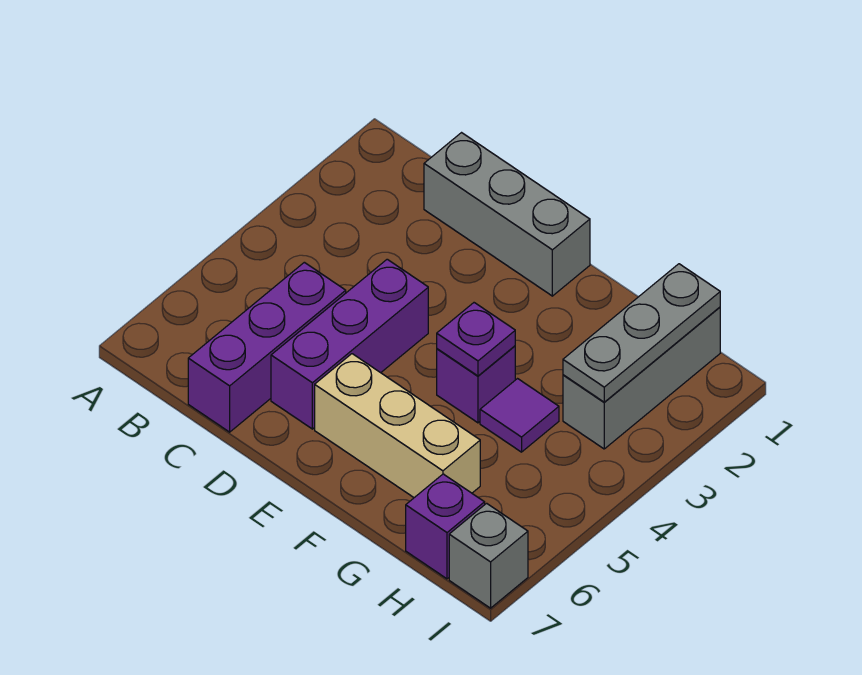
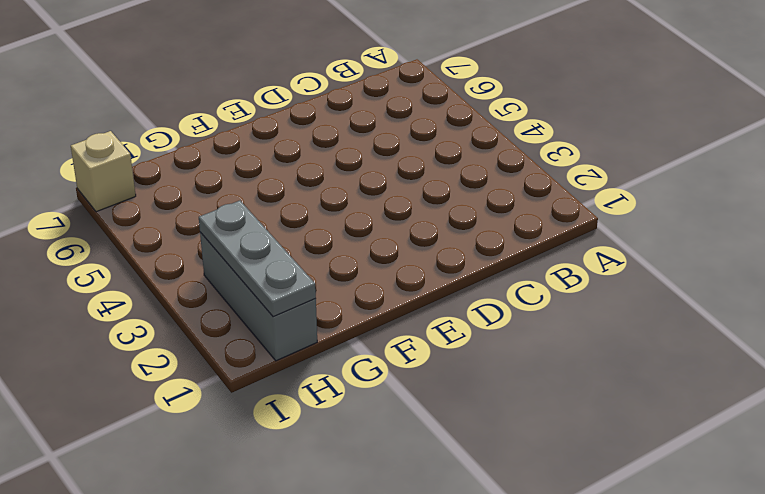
tan 1x1 brick [71,131,136,212] -> grey 1x1 brick [449,503,528,608]
none -> grey 1x3 brick [424,133,590,296]
none -> purple 1x3 brick [188,262,346,432]

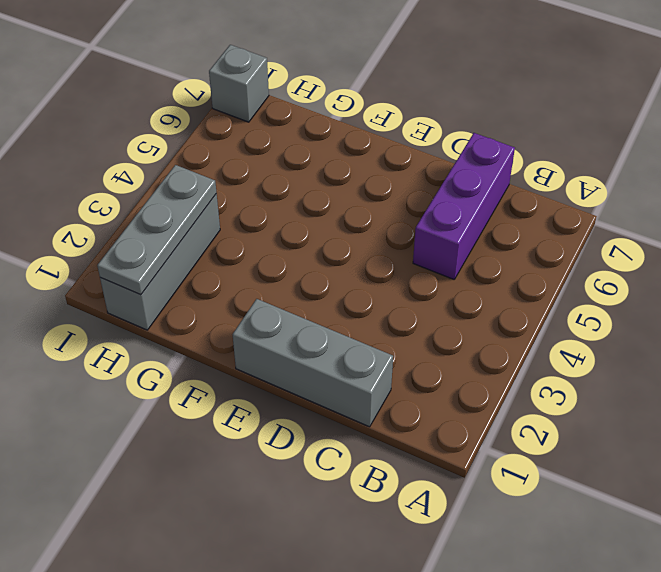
none -> purple 1x3 brick [271,259,428,429]
none -> tan 1x3 brick [315,354,480,498]

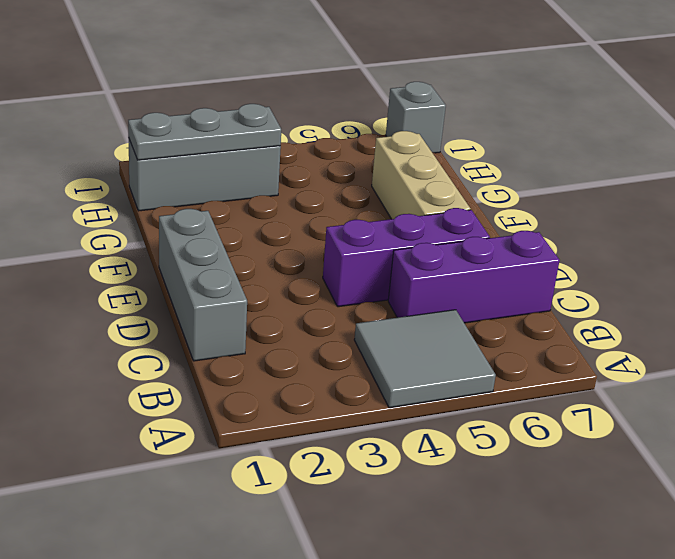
grey 2x2 tile [354,310,496,408] -> none
none -> purple 1x1 brick [437,346,515,423]
none -> purple 1x1 tile [480,379,559,452]

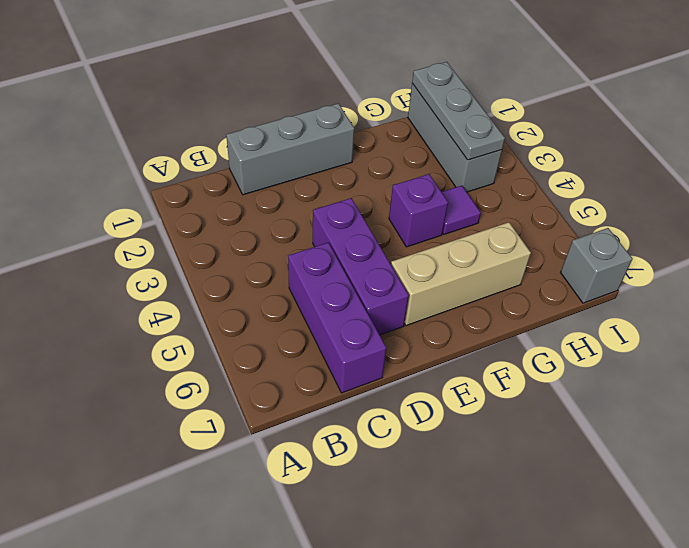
none -> purple 1x1 brick [406,474,485,579]
none -> purple 1x1 plate [437,303,515,376]

